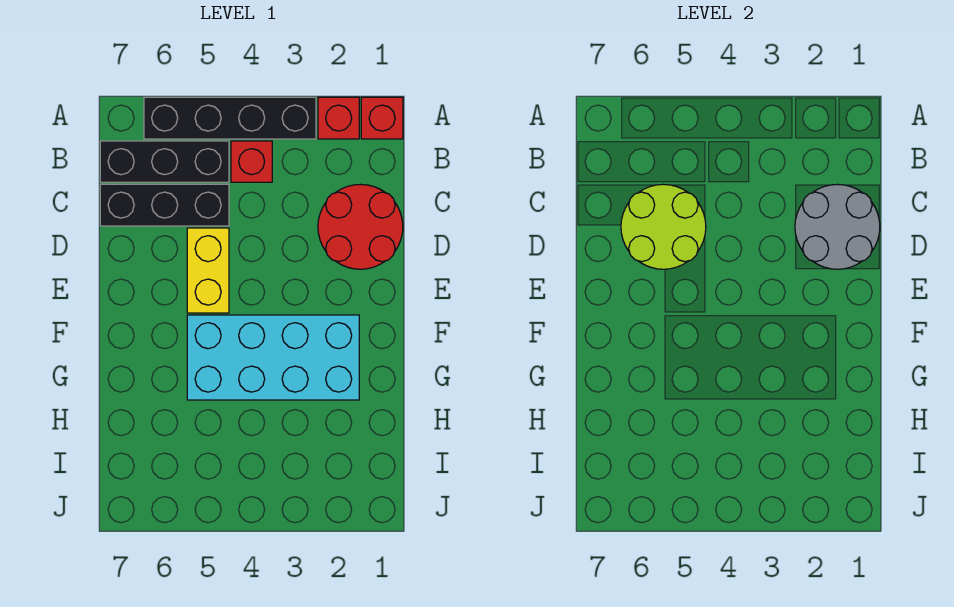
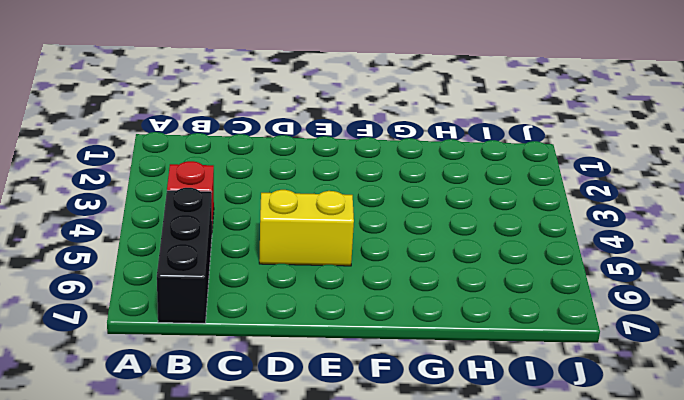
none -> red 1x1 brick [361,97,403,139]
none -> red 1x1 brick [318,97,359,139]

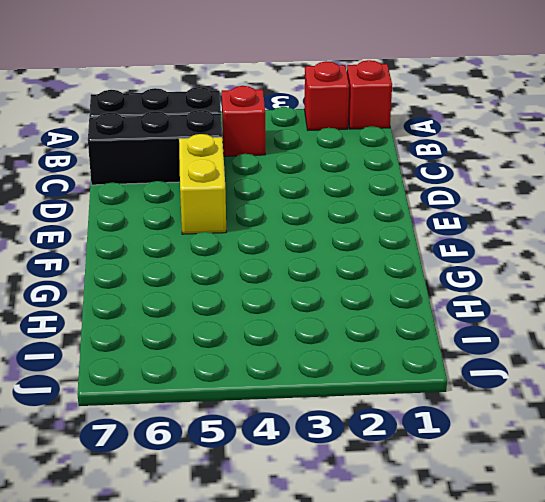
none -> black 1x4 brick [144,97,316,139]
none -> red 2x2 round brick [318,184,403,269]

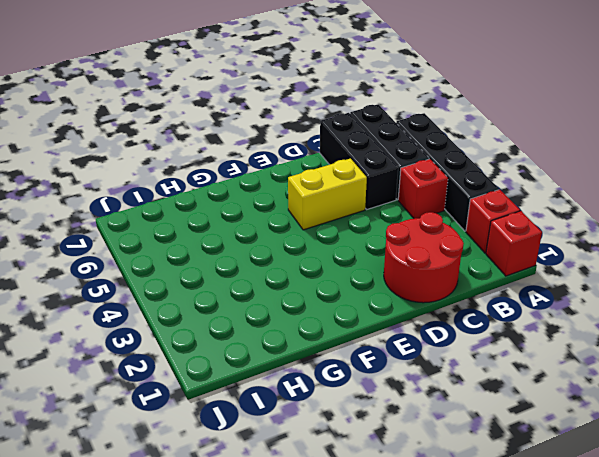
none -> cyan 2x4 brick [187,315,359,400]
none -> grey 2x2 round brick [795,184,880,269]

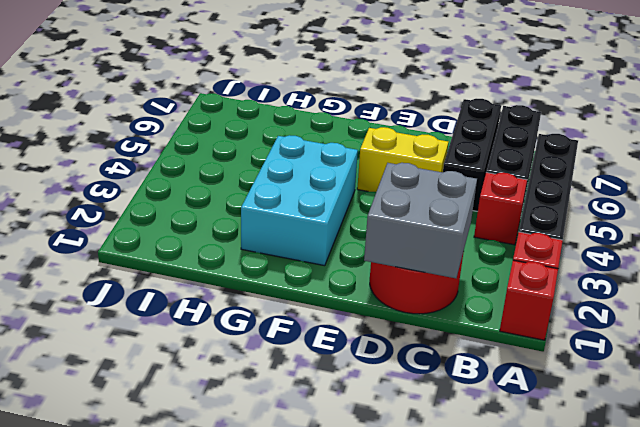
grey 2x2 brick [364,163,477,278] -> grey 2x2 round brick [795,184,880,269]
cyan 2x3 brick [241,135,358,266] -> cyan 2x4 brick [187,315,359,400]
none -> lime 2x2 round brick [621,184,706,269]

